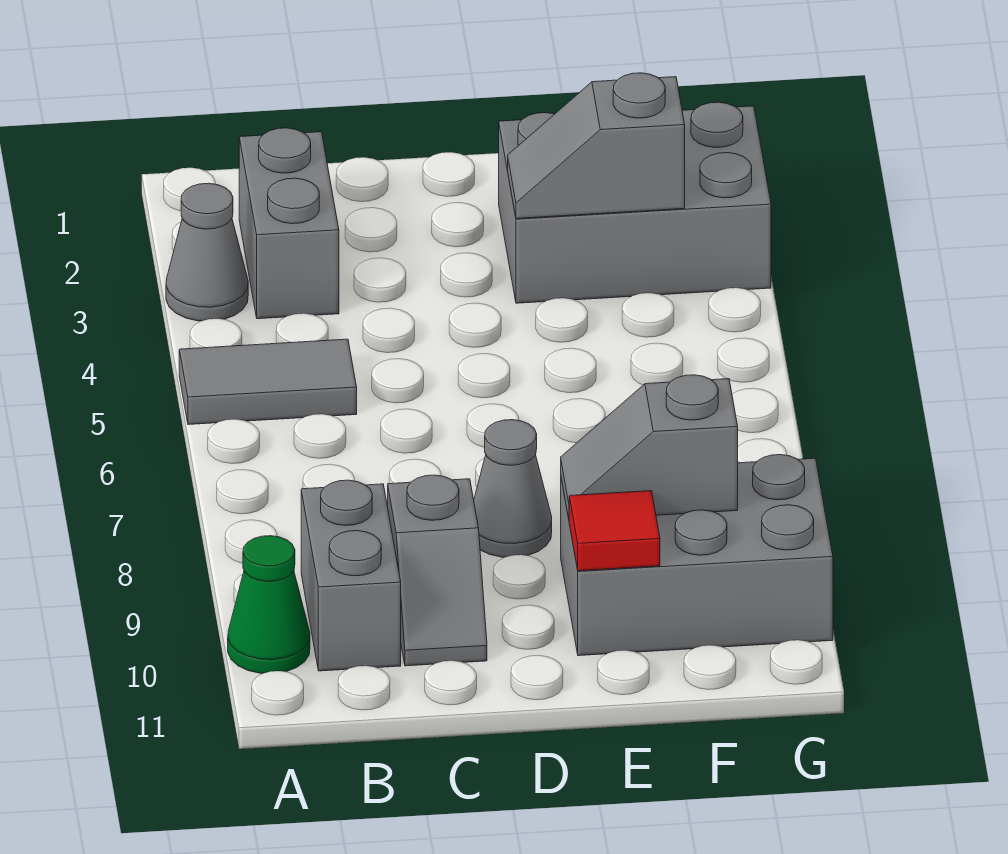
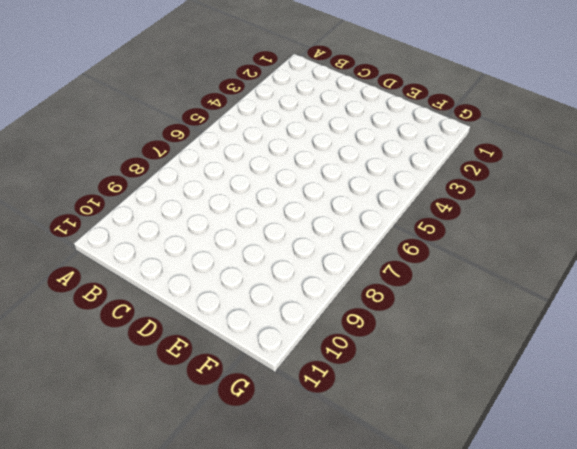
none -> grey 1x1 cone [166,183,248,321]
none -> grey 1x2 tile [179,339,357,425]
none -> green 1x1 cone [228,536,310,673]

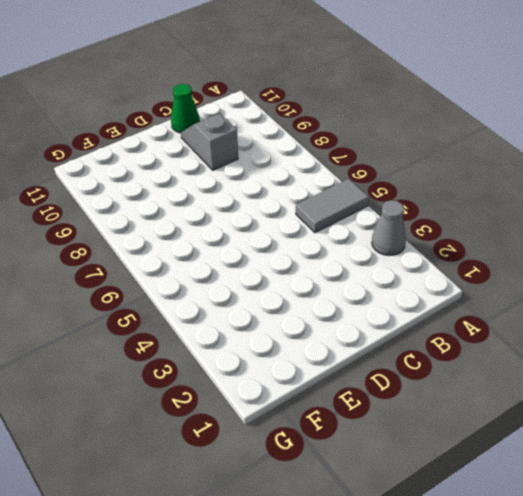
green 1x1 cone [171,84,200,133] -> green 1x1 cone moved to [228,536,310,673]
none -> grey 1x2 brick [239,128,339,319]
none -> grey 1x2 brick [301,480,401,671]
none -> grey 1x1 cone [474,420,552,557]

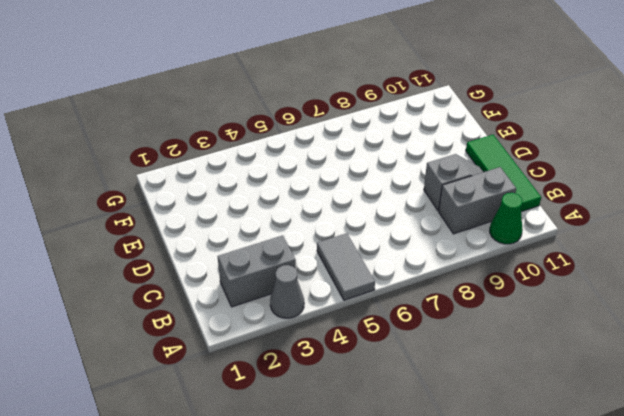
green 1x3 tile [466,135,541,212] -> none
none -> grey 1x1 cone [474,420,552,557]
none -> grey 2x3 brick [499,102,771,303]
none -> grey 2x3 brick [561,455,833,656]

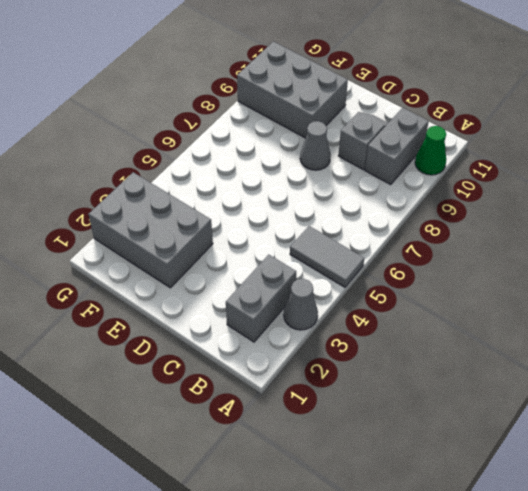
none -> grey 1x2 slope [508,73,685,219]
none -> grey 1x2 slope [561,375,738,518]
none -> red 1x1 tile [569,491,660,571]

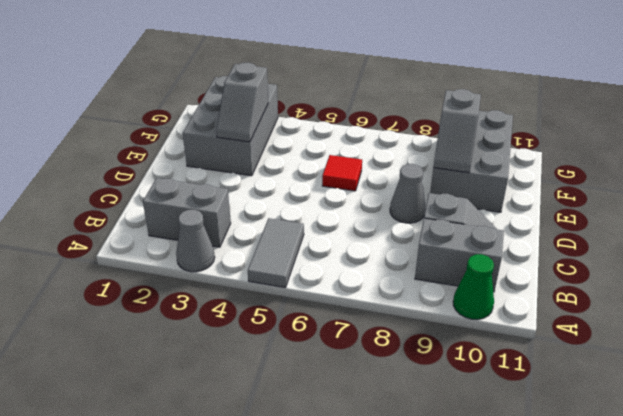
red 1x1 tile [322,155,362,191] -> red 1x1 tile moved to [569,491,660,571]

